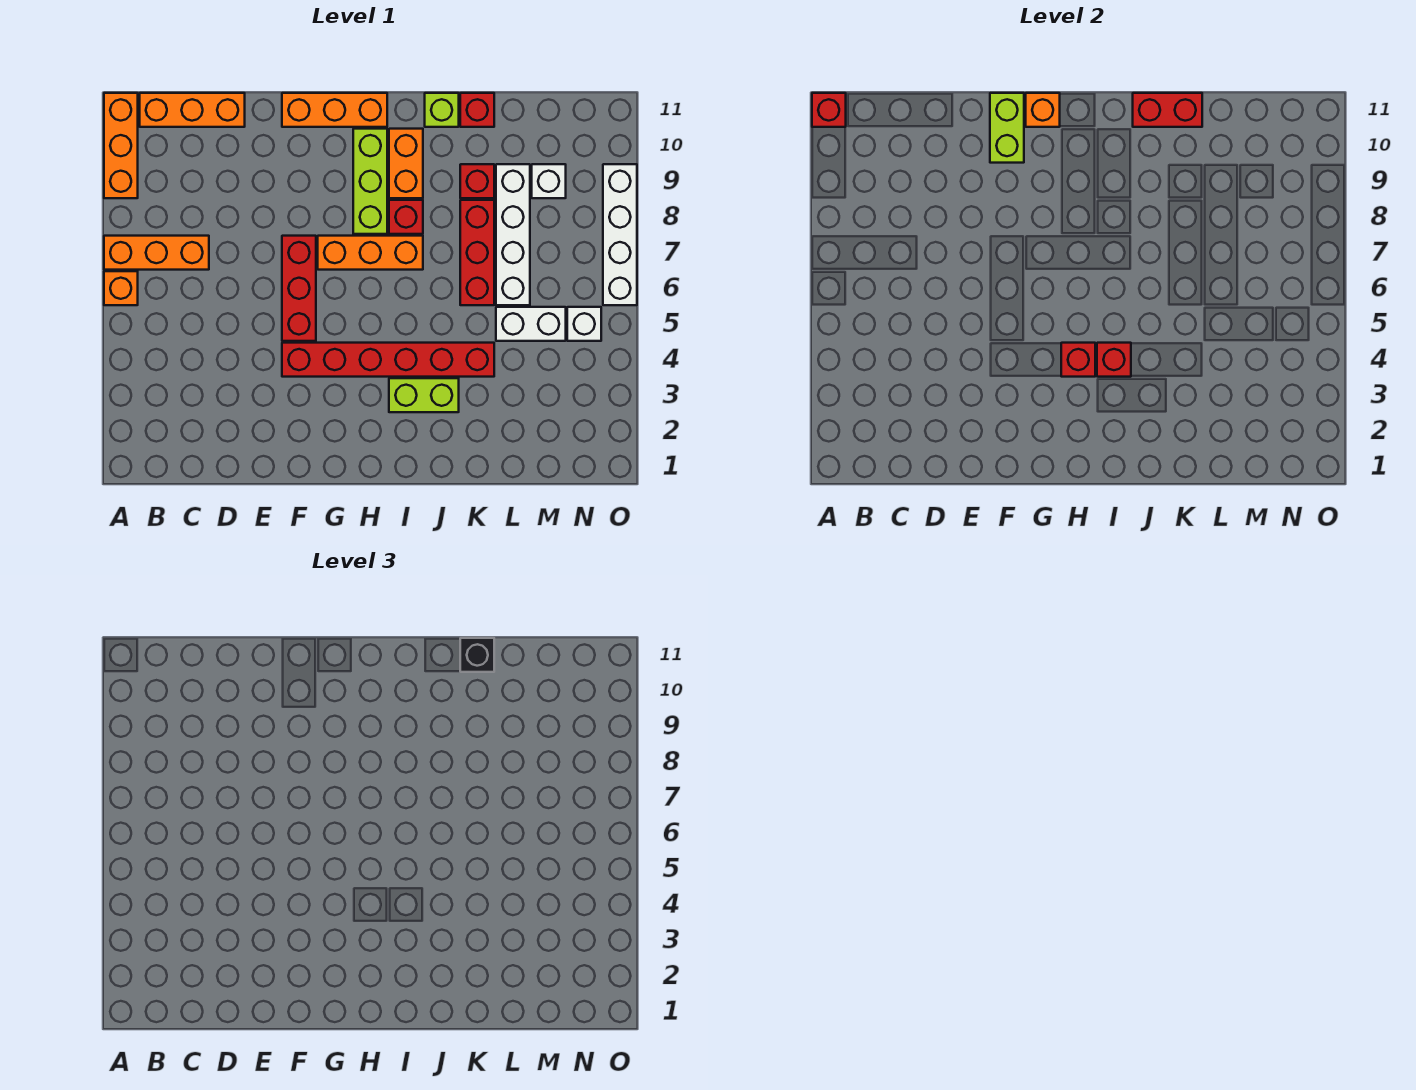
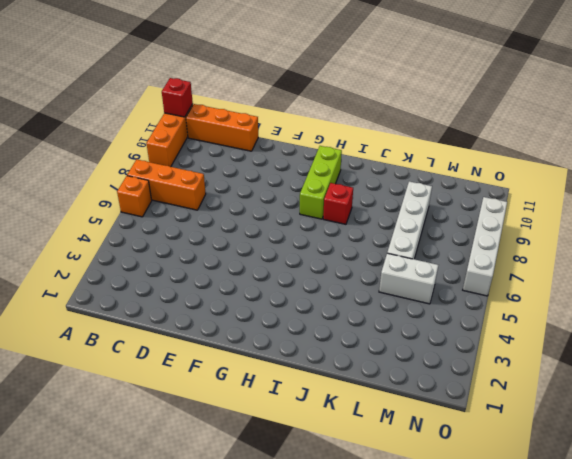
none -> red 1x6 brick [282,343,494,377]
none -> red 1x3 brick [282,236,316,341]
none -> orange 1x3 brick [282,93,387,127]

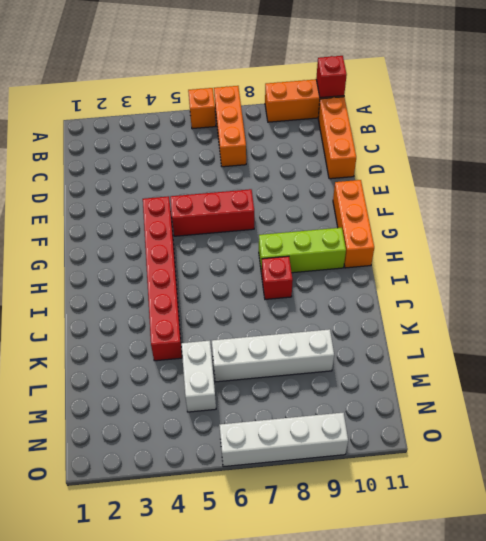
none -> orange 1x3 brick [318,236,423,270]
none -> lime 1x2 brick [389,378,459,412]
none -> orange 1x2 brick [389,129,423,198]

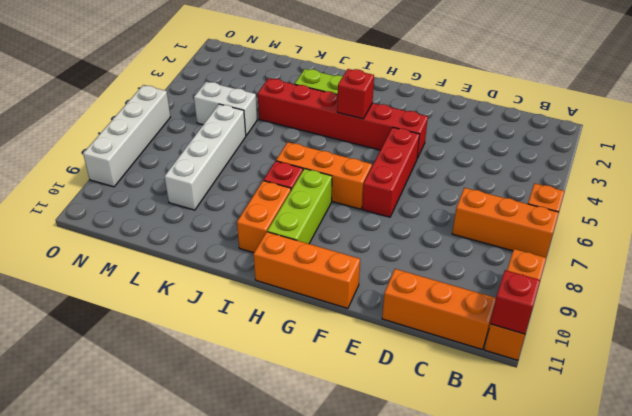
none -> lime 1x1 brick [425,93,459,127]
none -> red 1x3 brick [460,200,494,305]
none -> red 1x1 brick [460,164,494,198]

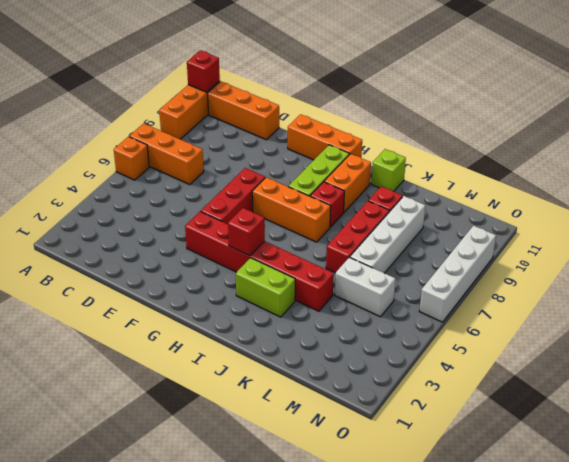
none -> red 1x1 brick [460,93,494,127]
none -> white 1x1 brick [532,164,566,198]
none -> white 1x1 brick [567,307,601,341]

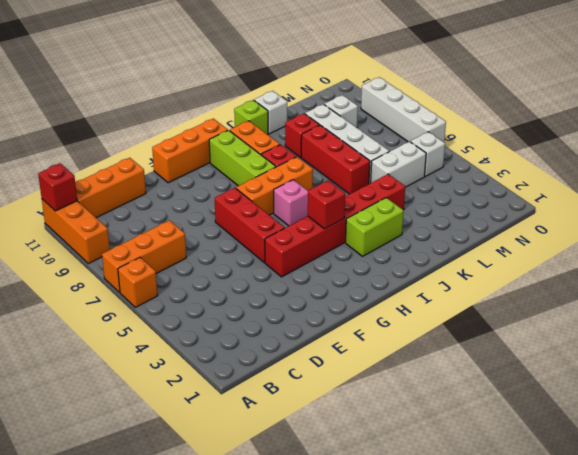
pink 1x1 brick [274,180,308,226] -> none
white 1x1 brick [254,91,287,134] -> red 1x1 brick [460,93,494,127]
none -> lime 1x2 brick [990,93,1024,163]
none -> orange 1x1 brick [1026,93,1060,127]
none -> red 1x1 brick [1097,343,1131,377]

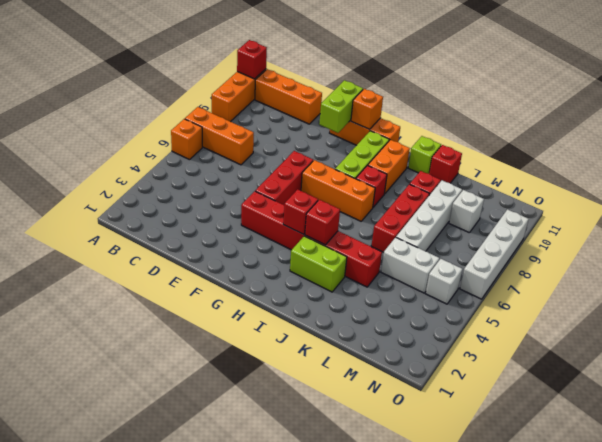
none -> red 1x2 brick [1133,93,1202,127]
none -> black 1x1 brick [460,638,494,672]

